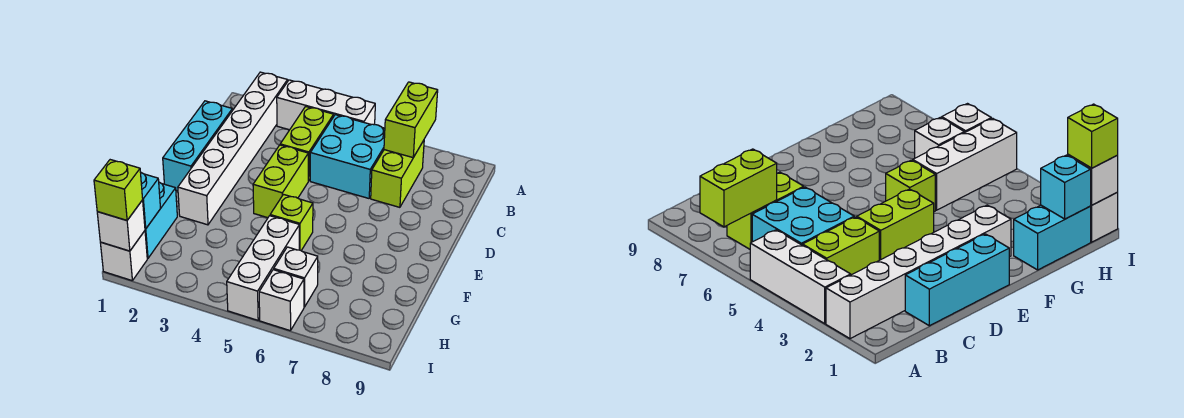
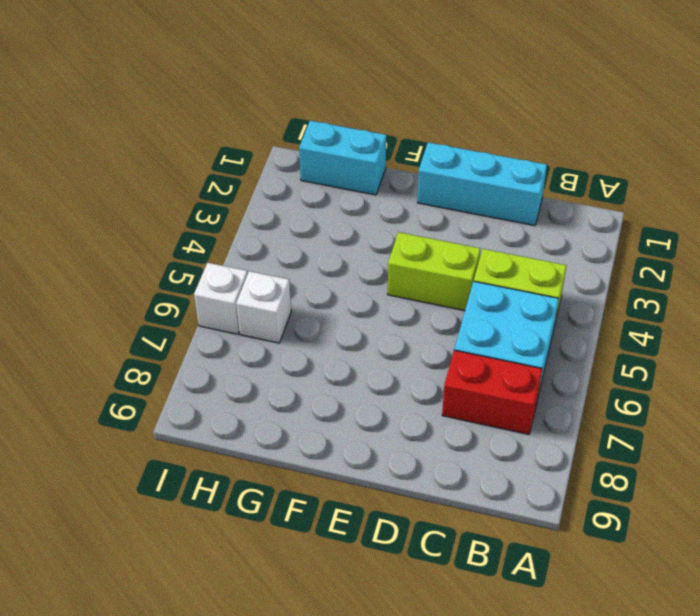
red 1x2 brick [442,350,542,434] -> lime 1x2 brick [371,140,424,207]
none -> white 1x6 brick [178,72,288,225]
none -> white 1x3 brick [277,80,375,130]
none -> lime 1x1 brick [270,195,313,250]

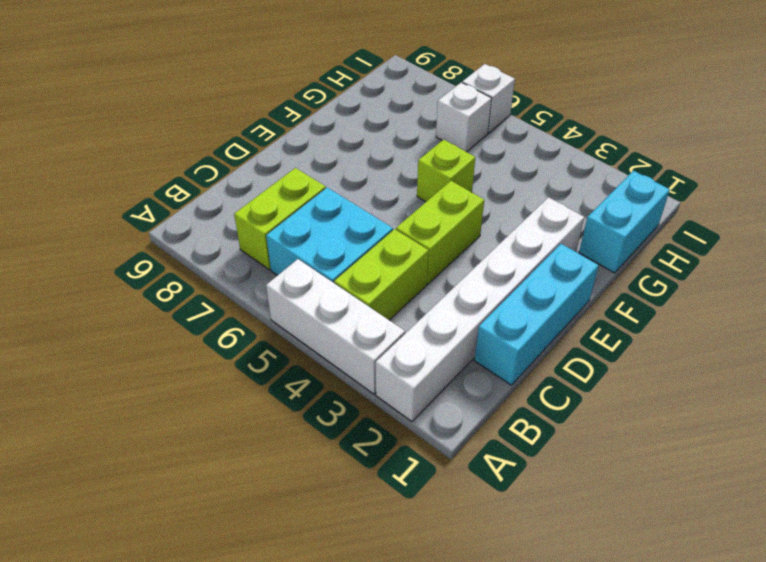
none -> white 1x3 brick [227,216,299,320]
none -> white 1x1 brick [100,231,147,280]
none -> lime 1x2 brick [384,82,438,158]

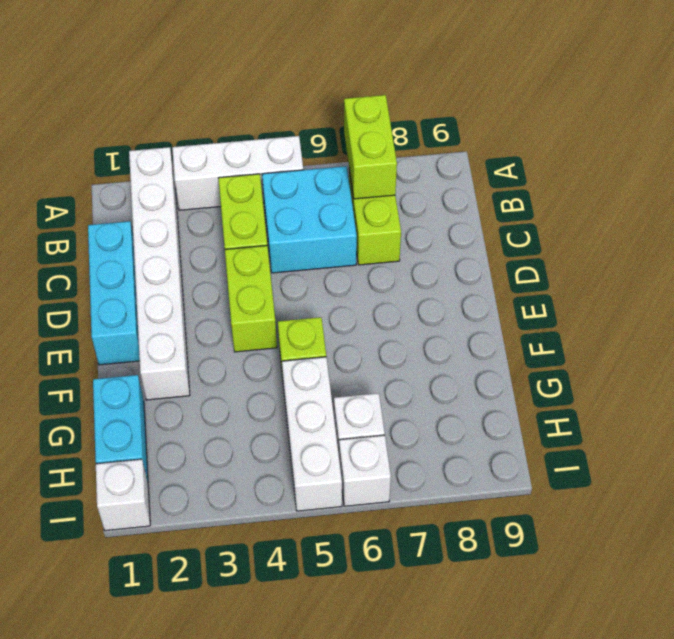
none -> cyan 1x1 brick [140,172,161,229]
none -> white 1x1 brick [97,200,145,251]
none -> lime 1x1 brick [94,160,143,220]

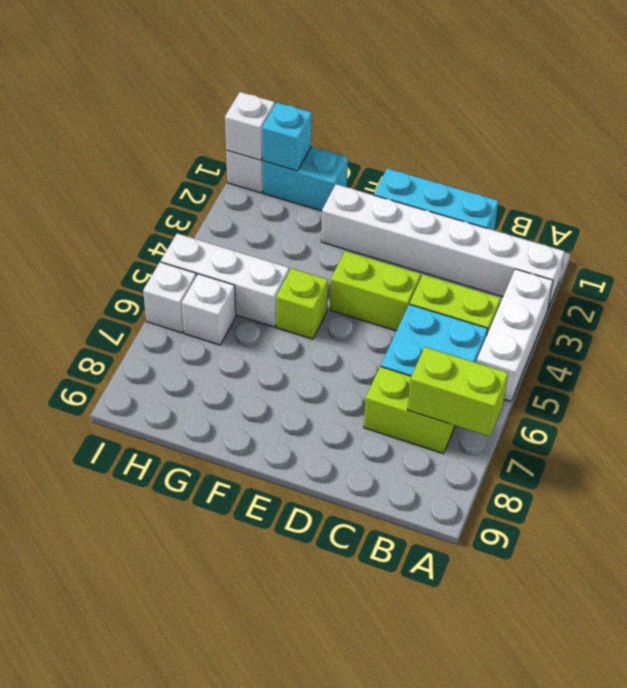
none -> lime 1x1 brick [94,160,143,220]

